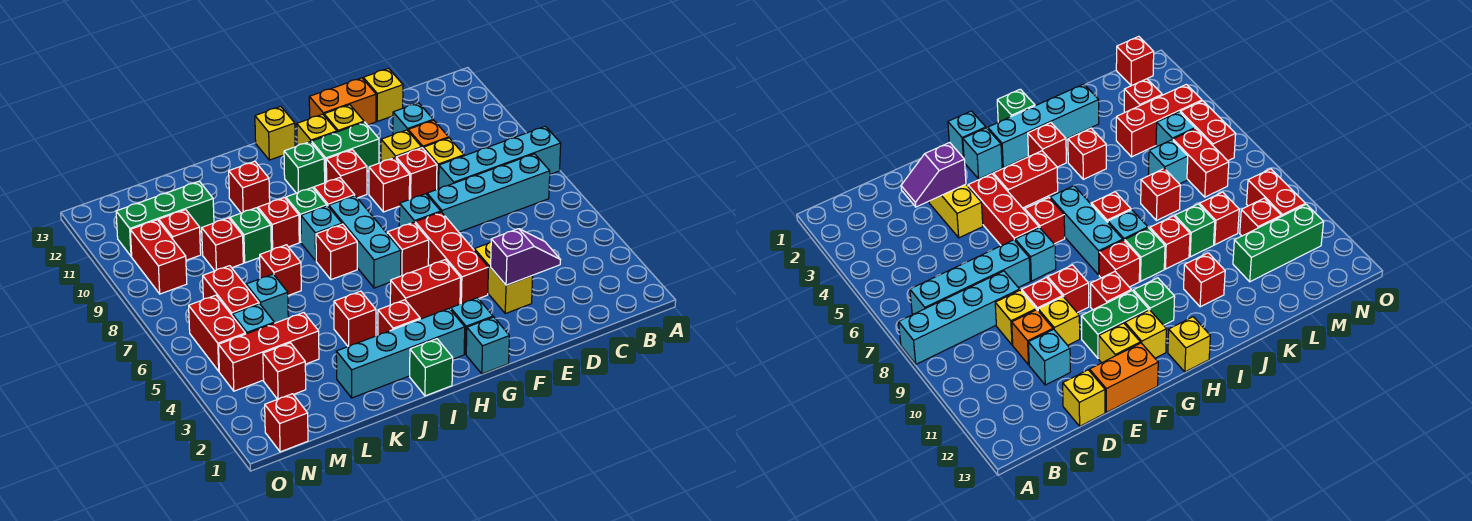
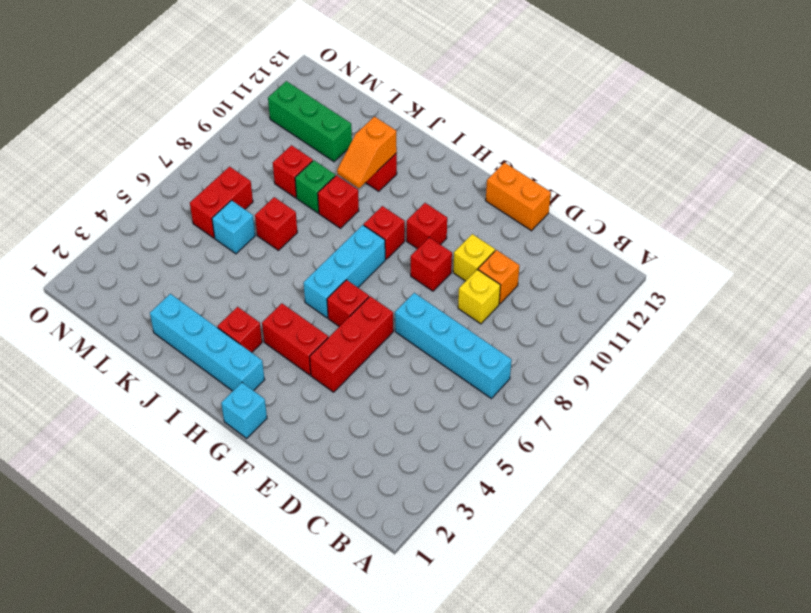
orange 1x2 slope [337,117,397,188] -> none
none -> cyan 1x4 brick [439,126,561,189]
none -> cyan 1x1 brick [393,103,433,135]
none -> yellow 1x1 brick [363,68,403,121]
none -> yellow 1x2 brick [474,242,533,314]

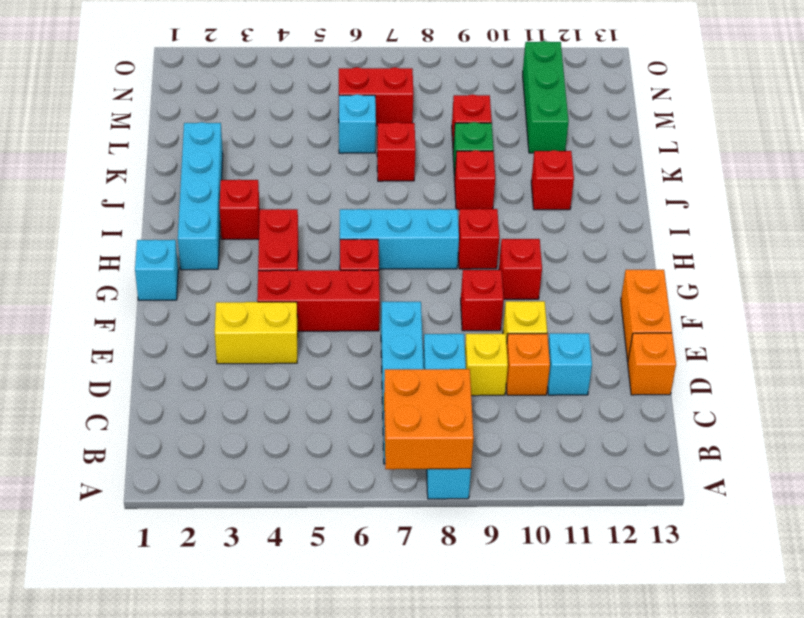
orange 2x2 brick [384,369,474,469] -> none
orange 1x1 brick [628,333,676,395] -> yellow 1x1 brick [363,68,403,121]
none -> red 1x1 brick [396,148,437,199]
none -> cyan 1x1 brick [399,194,441,227]
none -> green 1x2 brick [312,122,379,183]
none -> yellow 1x1 brick [324,105,364,132]

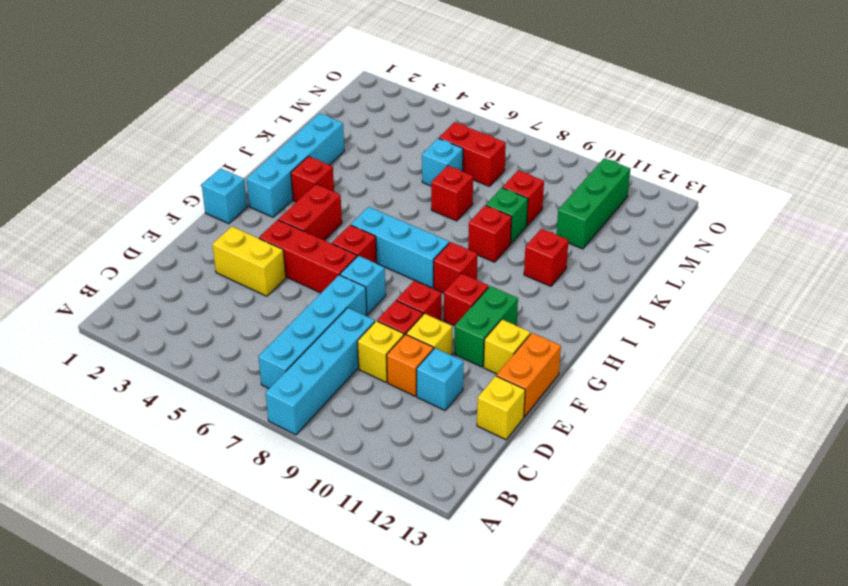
none -> cyan 1x1 brick [450,298,493,354]
none -> yellow 1x1 brick [297,114,337,146]
none -> green 1x1 brick [284,142,325,193]
none -> yellow 1x1 brick [255,107,295,160]

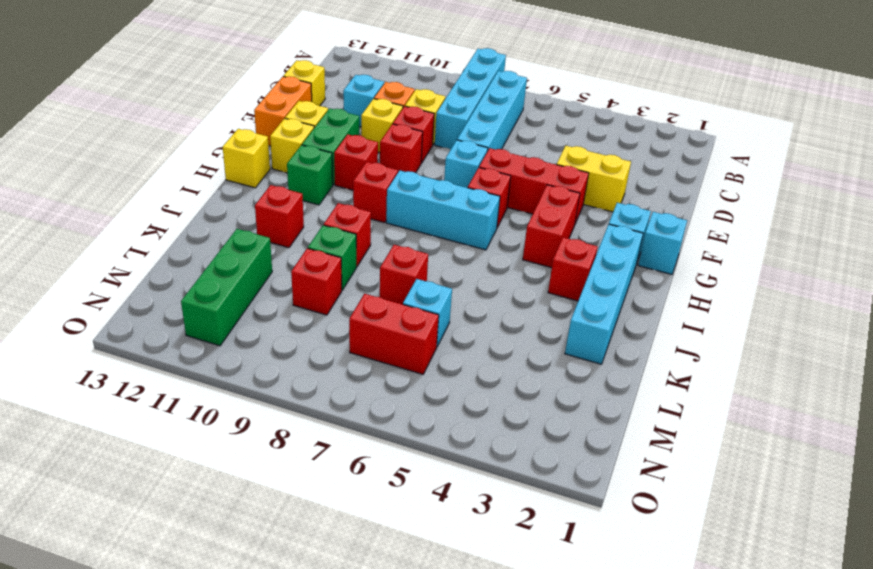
none -> green 1x1 brick [410,339,453,396]
none -> red 1x1 brick [316,224,357,280]
none -> cyan 1x1 brick [301,206,342,261]
none -> green 1x1 brick [286,188,327,242]

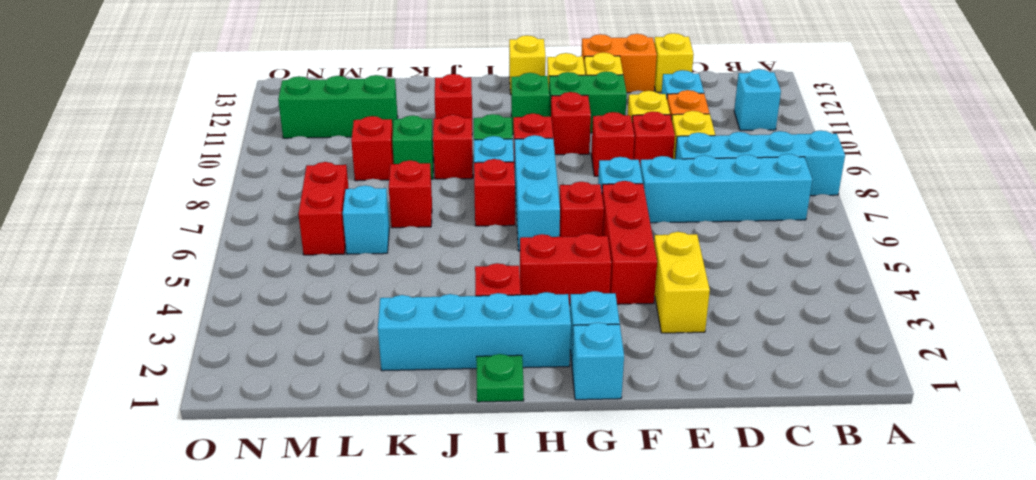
cyan 1x1 brick [734,69,781,130] -> cyan 1x1 brick moved to [232,304,274,334]
green 1x1 plate [476,354,524,402] -> green 1x1 brick [410,339,453,396]
none -> red 1x1 brick [334,291,376,346]
none -> red 1x3 brick [219,313,319,391]
none -> red 1x1 brick [263,343,306,399]
none -> red 1x1 brick [159,210,201,260]

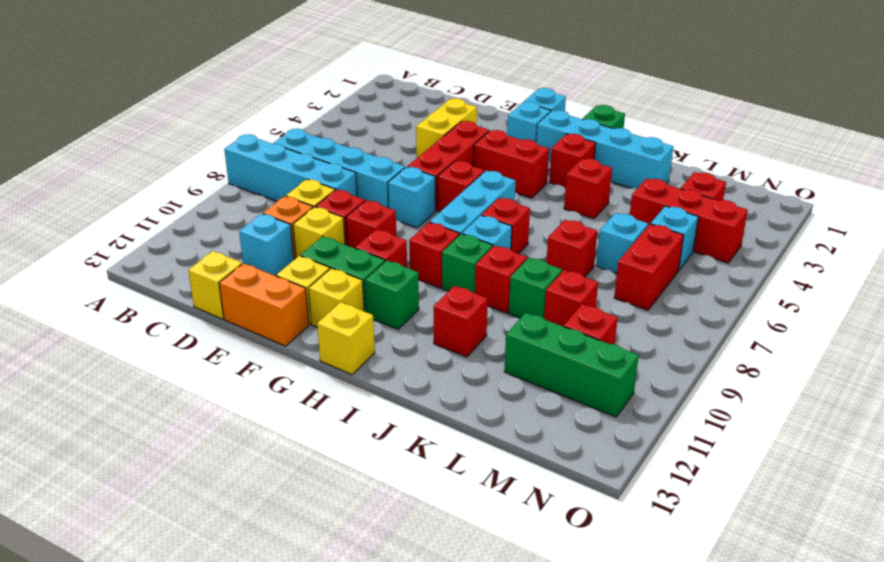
none -> red 1x1 brick [265,394,308,452]
none -> red 1x2 brick [189,295,245,371]
none -> red 1x2 brick [130,220,187,294]
none -> purple 1x2 slope [491,229,560,285]

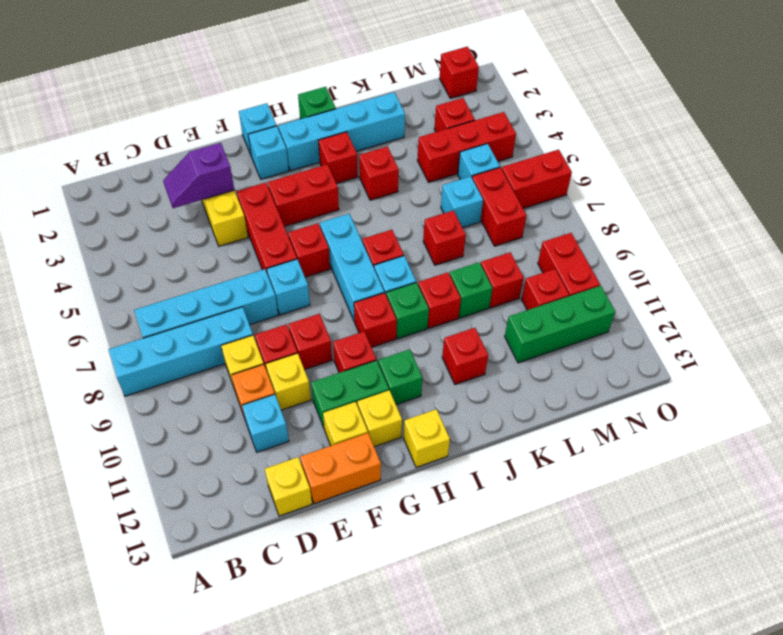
red 1x2 brick [502,150,572,208] -> red 1x2 brick turned to [189,295,245,371]

